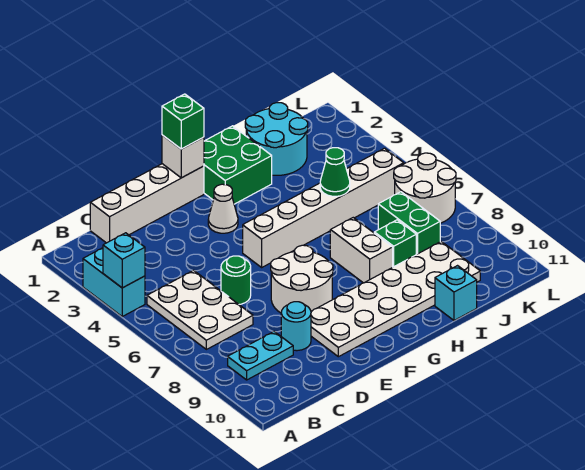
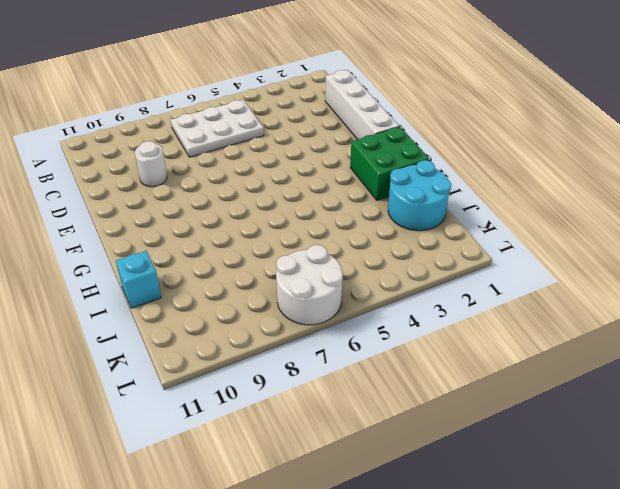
white 1x1 round brick [135,141,167,187] -> cyan 1x1 round brick [281,302,311,351]
none -> cyan 1x2 brick [83,248,145,316]
none -> cyan 1x2 plate [228,332,293,380]
none -> green 1x1 round brick [221,256,251,304]

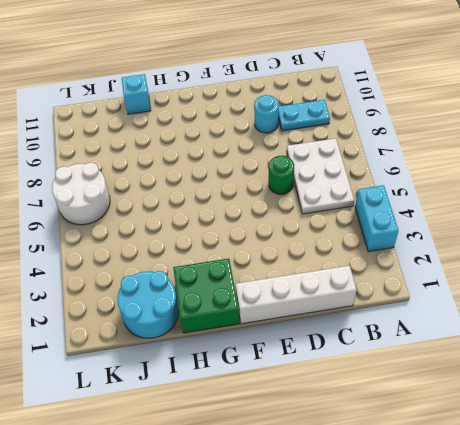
none -> white 2x2 round brick [271,245,333,313]
none -> white 2x6 plate [311,242,480,357]
none -> white 1x1 cone [208,184,238,233]

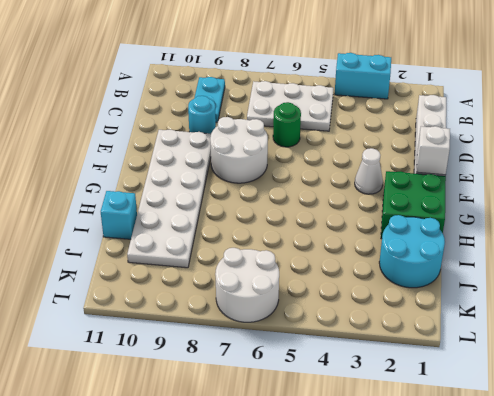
none -> white 1x6 brick [243,148,404,267]
none -> white 1x2 brick [330,218,393,283]
none -> green 1x1 brick [374,220,416,267]

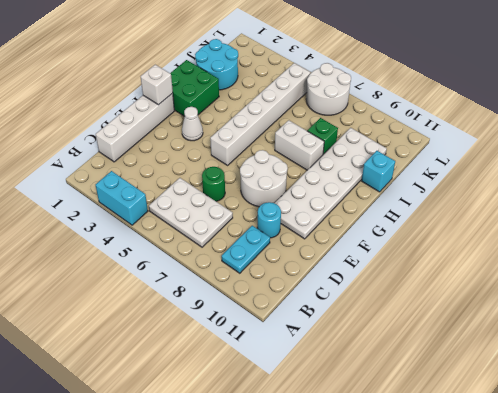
none -> green 1x2 brick [378,192,440,254]
none -> cyan 1x1 brick [103,233,145,288]
none -> green 1x1 cone [320,148,350,196]

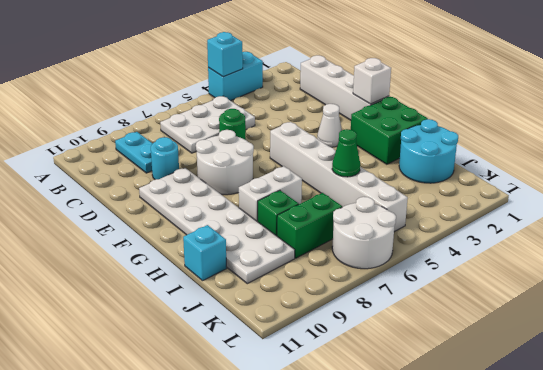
none -> green 1x1 brick [162,94,204,149]

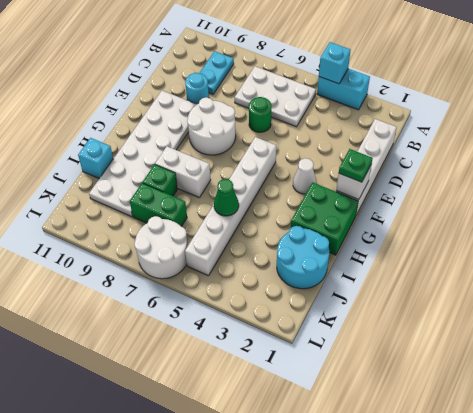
green 1x1 plate [339,149,373,182] -> green 1x1 brick [162,94,204,149]

